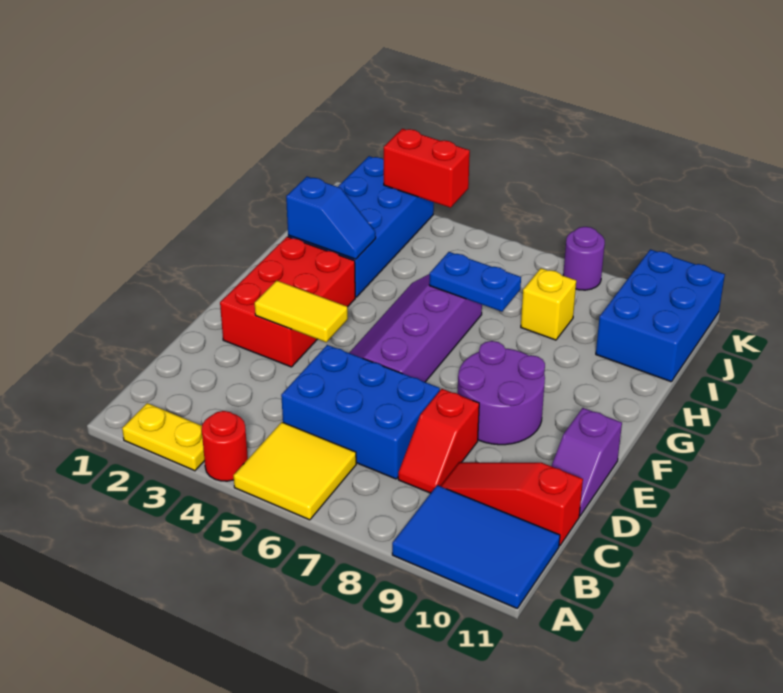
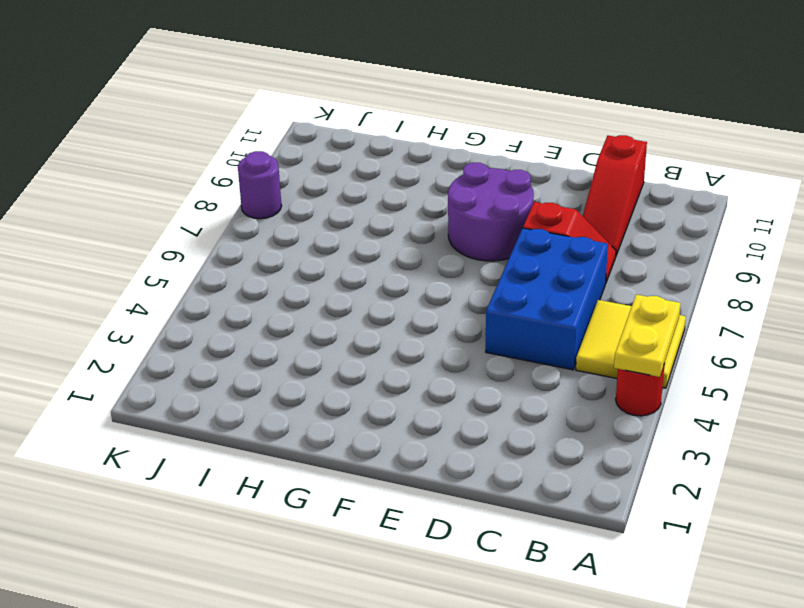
yellow 1x2 plate [614,295,681,377] -> yellow 1x2 plate moved to [122,403,205,471]
none -> blue 2x3 tile [392,485,560,608]
none -> purple 1x2 slope [551,408,622,516]
none -> red 2x3 brick [220,237,355,367]

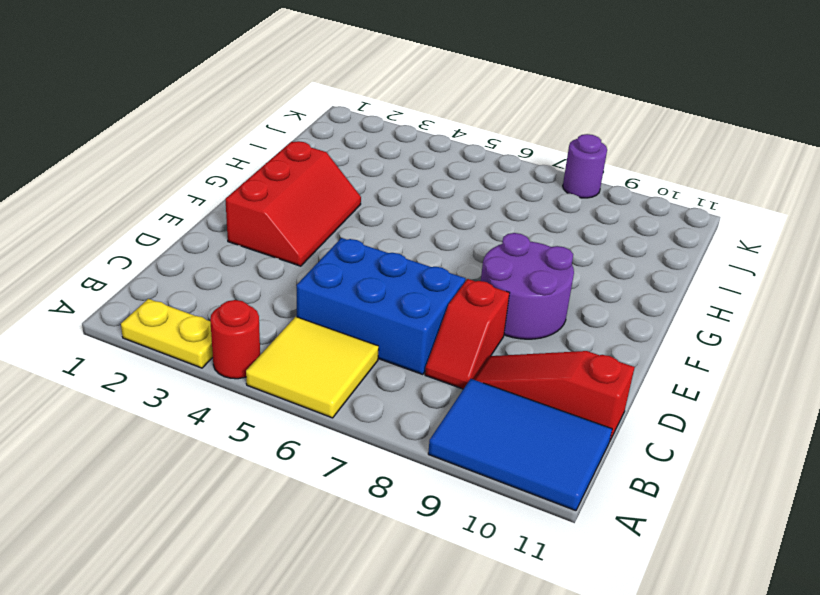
red 2x3 slope [226,141,361,266] -> red 2x3 brick [220,237,355,367]
none -> purple 1x2 slope [551,408,622,516]
none -> purple 2x4 slope [349,274,482,382]
none -> blue 2x4 brick [288,156,434,297]

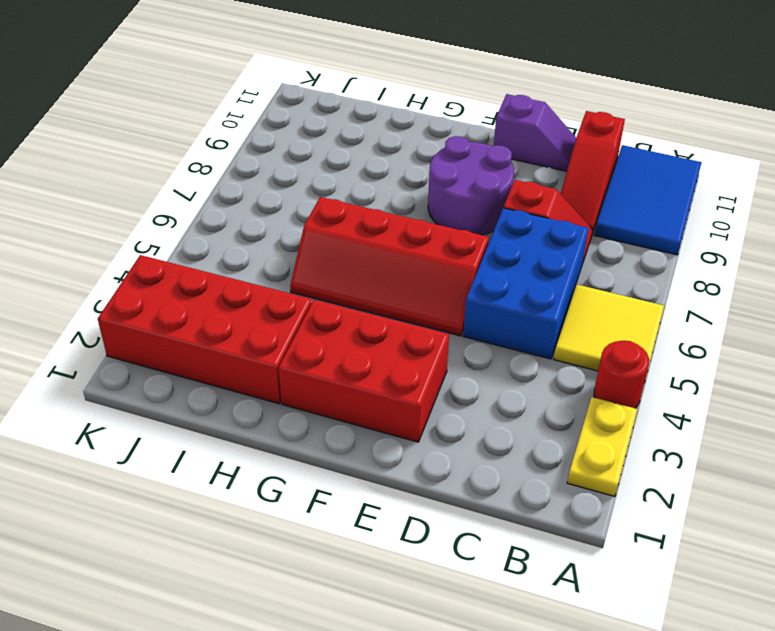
red 2x4 slope [290,197,489,336] -> purple 2x4 slope [349,274,482,382]
red 2x4 brick [98,255,312,404] -> blue 2x4 brick [288,156,434,297]
none -> yellow 1x1 brick [521,268,576,340]
none -> blue 2x3 brick [596,249,725,382]
none -> purple 1x1 round brick [563,227,605,290]

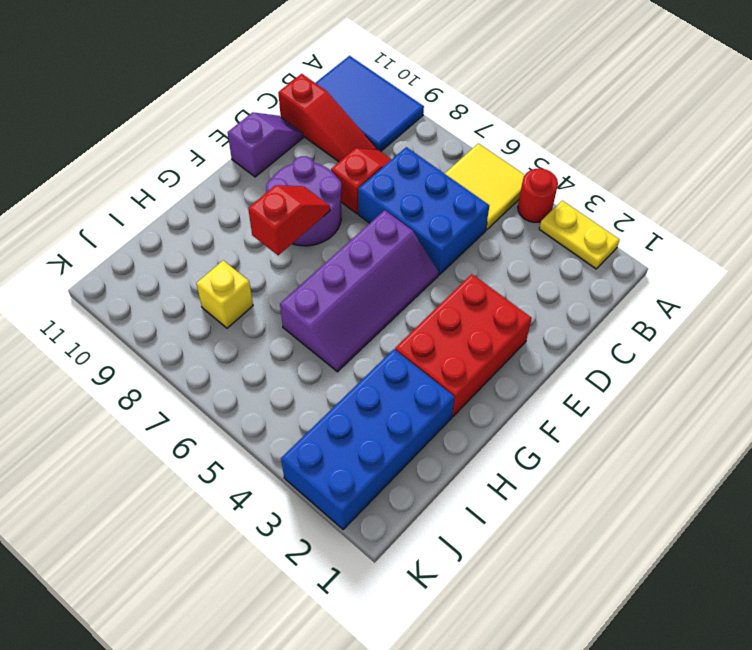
red 1x2 slope [248,185,330,255] -> none
none -> blue 2x3 brick [596,249,725,382]
none -> purple 1x1 round brick [563,227,605,290]
none -> yellow 1x2 tile [255,281,348,342]

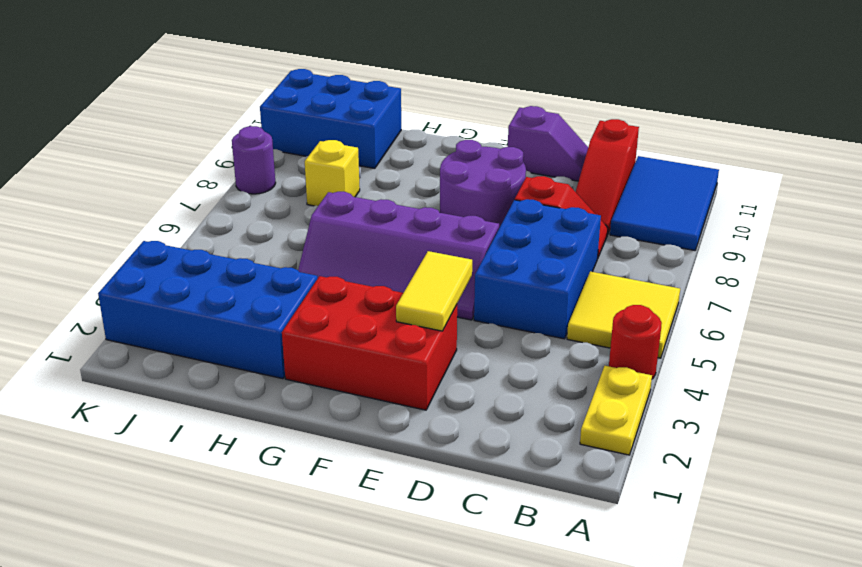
none -> blue 1x2 slope [286,177,376,259]
none -> blue 1x2 plate [429,252,521,312]
none -> red 1x2 brick [384,129,470,208]

